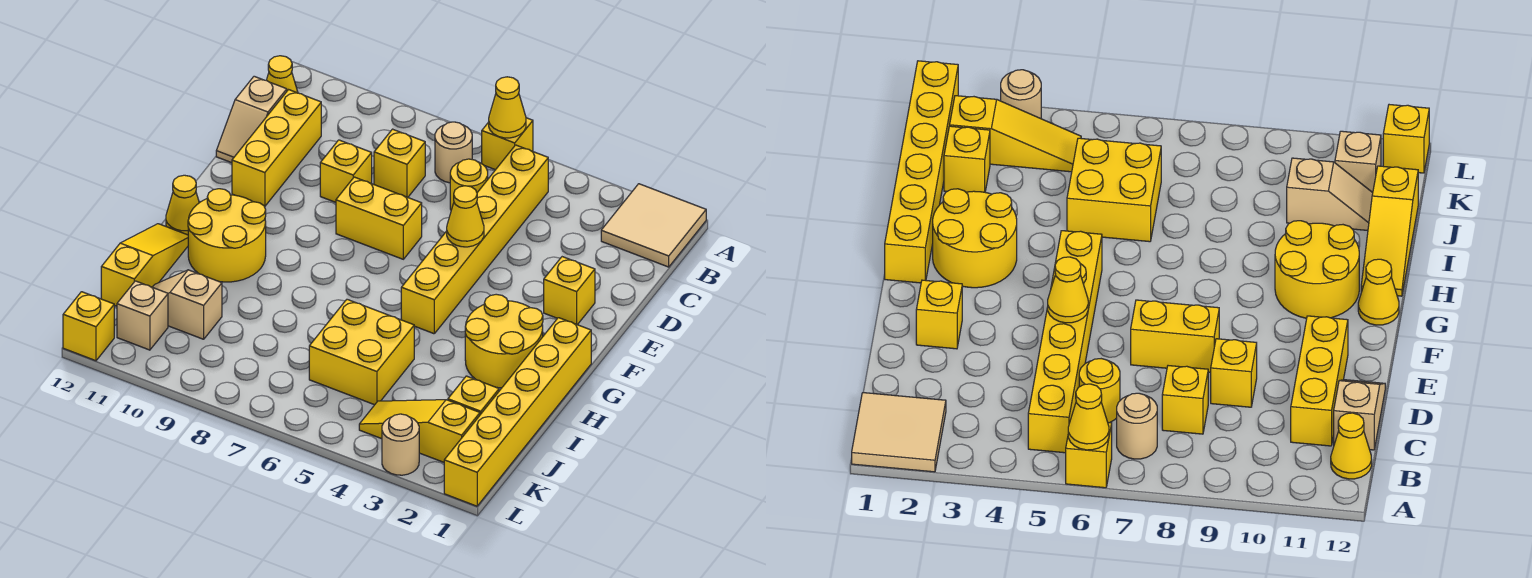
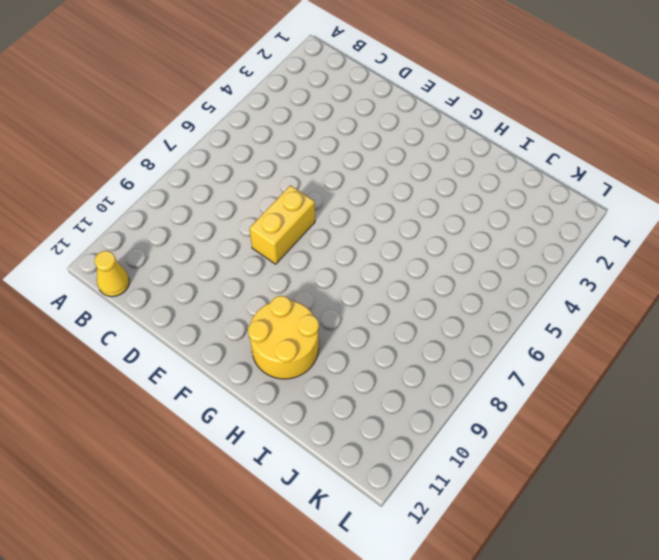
none -> tan 2x2 tile [601,184,706,267]
none -> yellow 1x1 brick [482,118,533,170]
none -> yellow 1x6 brick [401,145,548,334]

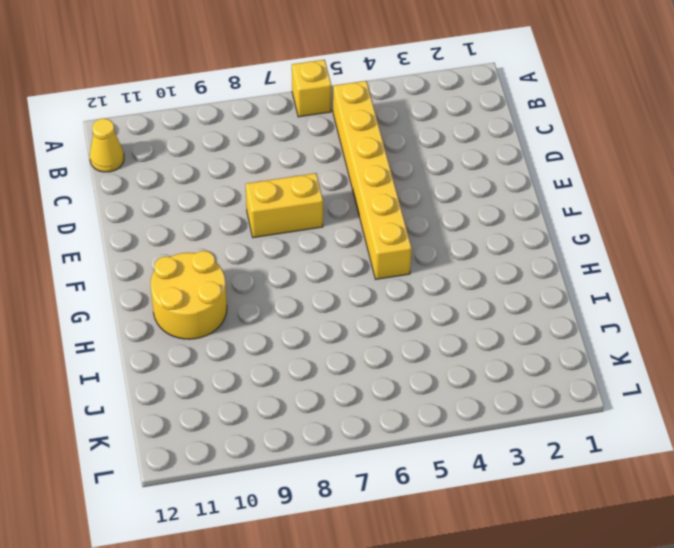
none -> tan 2x2 tile [601,184,706,267]
none -> tan 1x1 round brick [435,122,472,183]
none -> yellow 1x1 round brick [450,159,488,210]

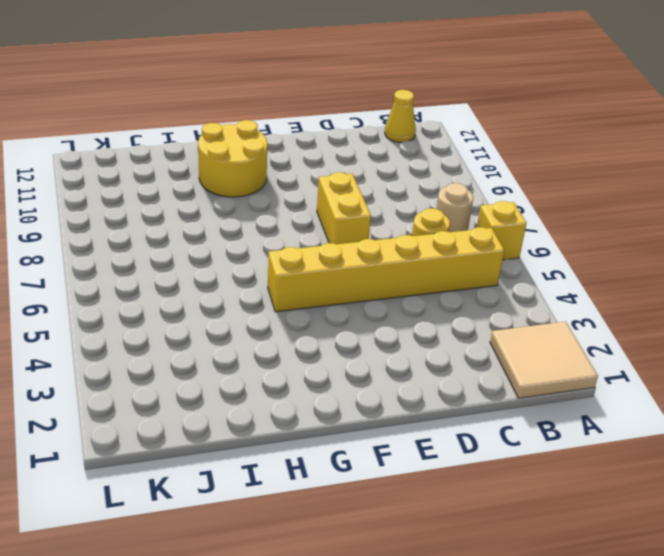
none -> yellow 1x1 brick [374,129,425,197]
none -> yellow 1x3 brick [232,90,321,207]
none -> tan 1x2 slope [216,76,287,163]

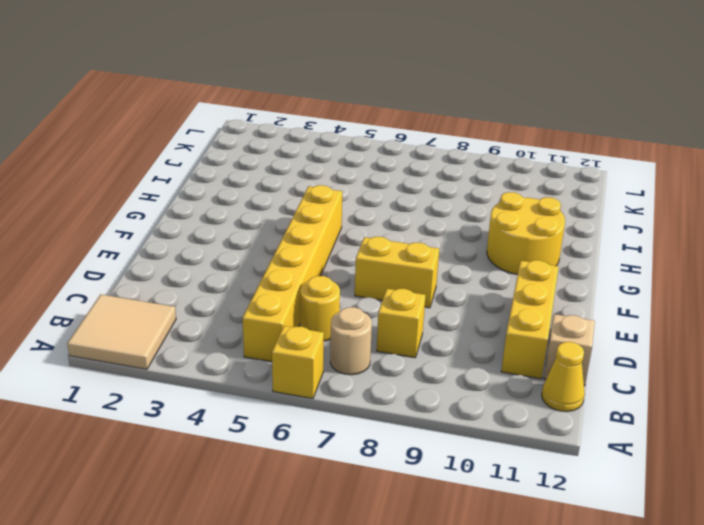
none -> yellow 1x1 brick [320,140,372,202]
none -> yellow 1x1 brick [544,257,595,325]
none -> yellow 1x6 brick [444,318,591,506]

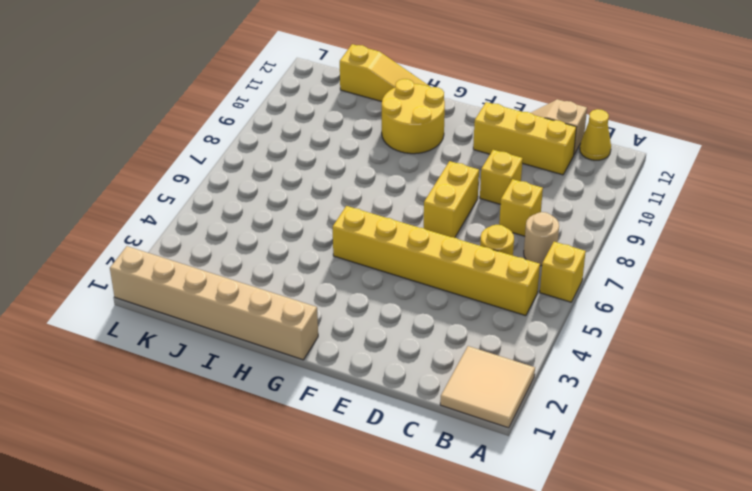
tan 1x6 brick [110,246,318,360] -> yellow 1x6 brick [444,318,591,506]
none -> yellow 1x1 brick [544,257,595,325]
none -> yellow 2x2 round brick [465,294,543,388]
none -> yellow 1x1 cone [166,175,199,235]

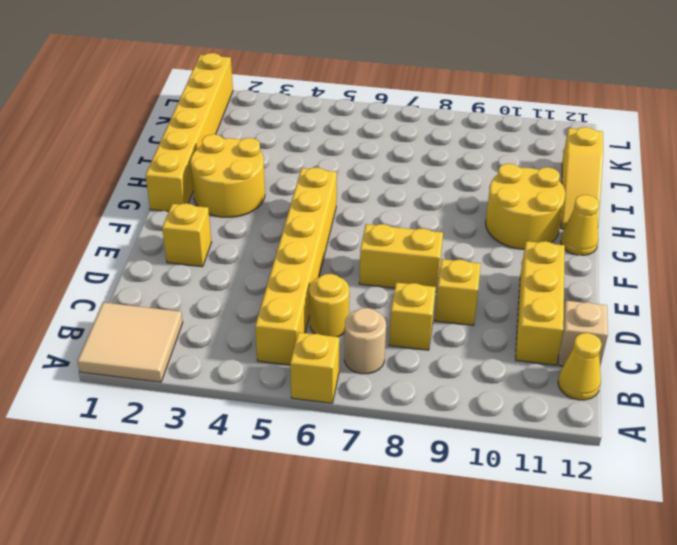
none -> yellow 2x2 brick [309,299,414,405]
none -> yellow 1x1 brick [448,376,499,415]
none -> tan 1x2 slope [153,270,222,339]

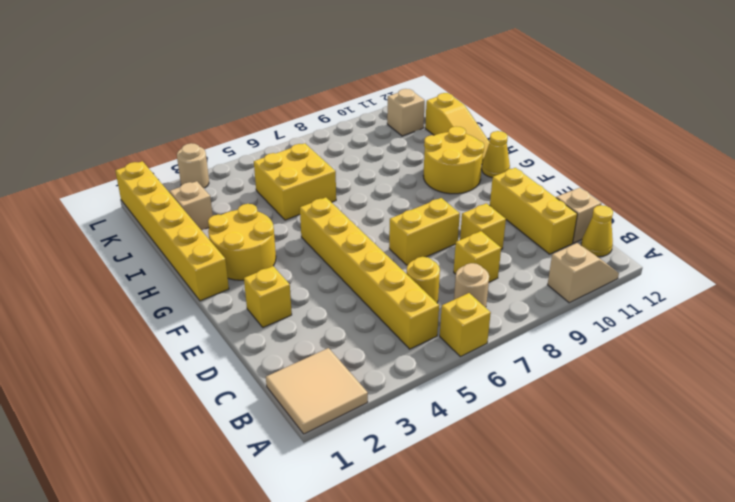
tan 1x2 slope [548,243,619,303] -> tan 1x2 slope moved to [153,270,222,339]
tan 1x1 brick [170,181,213,230] -> yellow 1x1 brick [448,376,499,415]
none -> yellow 1x3 slope [359,400,480,462]
none -> yellow 1x1 brick [63,292,114,361]
none -> yellow 1x1 cone [489,77,526,138]

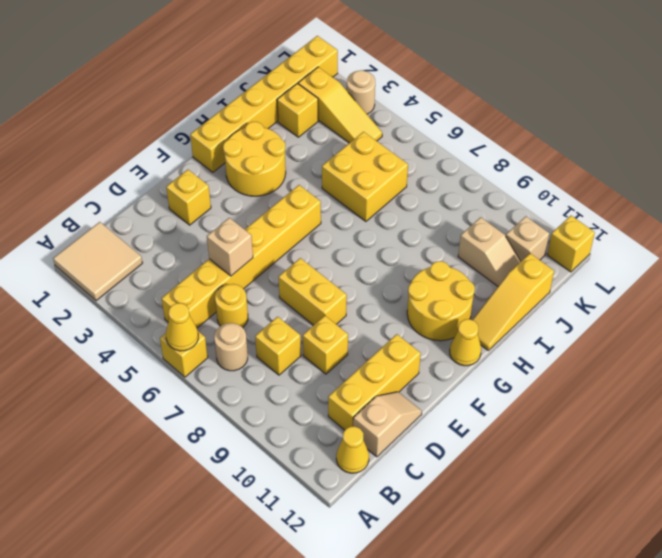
tan 1x1 brick [207,218,253,276] -> none
none -> yellow 1x1 cone [447,186,484,247]

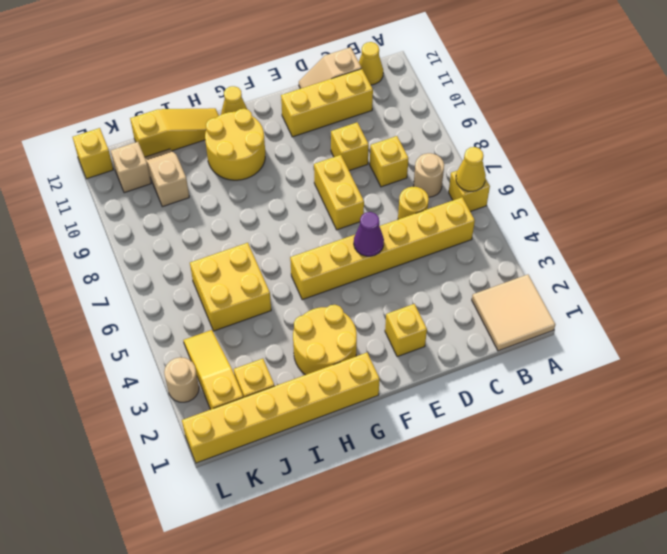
purple 1x1 cone [354,212,384,256] -> yellow 1x1 cone [447,186,484,247]

